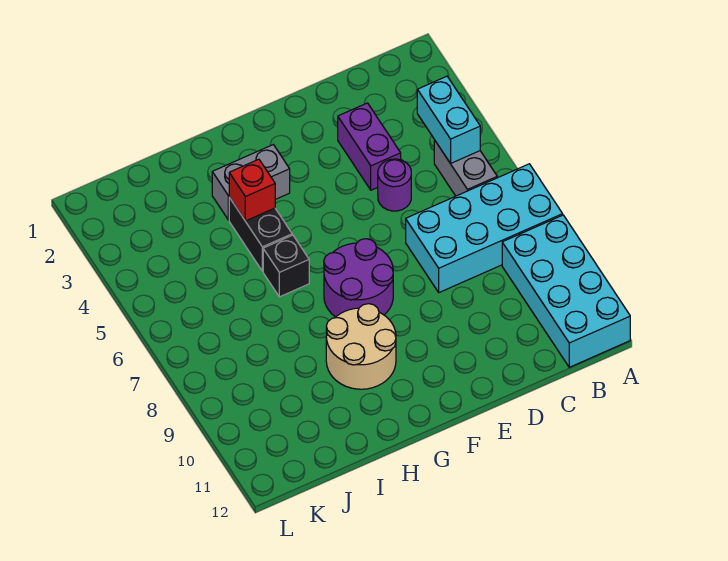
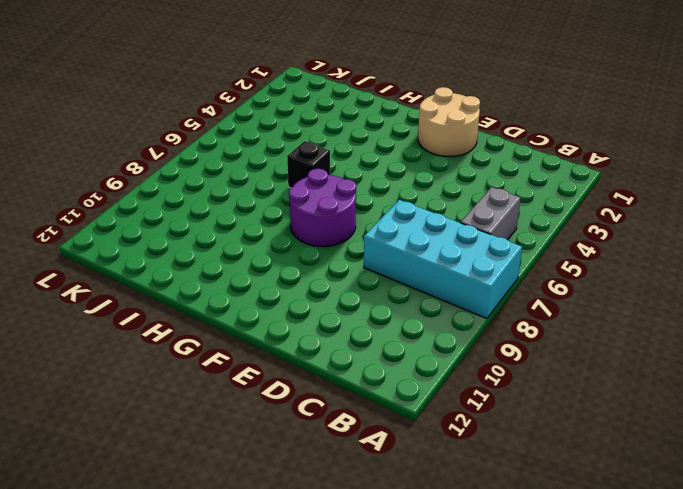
tan 2x2 round brick [418,87,480,156] -> tan 2x2 round brick moved to [326,304,396,389]
none -> cyan 2x4 brick [502,215,630,367]
none -> purple 1x2 brick [338,103,401,190]
none -> purple 1x1 round brick [378,159,411,211]

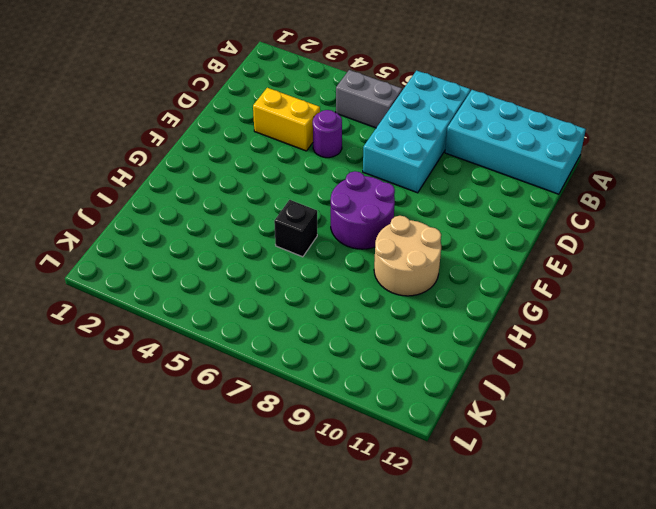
yellow 1x2 brick [253,88,320,151] -> purple 1x2 brick [338,103,401,190]
none -> grey 1x2 brick [212,145,290,220]
none -> black 1x2 brick [229,198,292,271]
none -> cyan 1x2 brick [417,76,480,163]

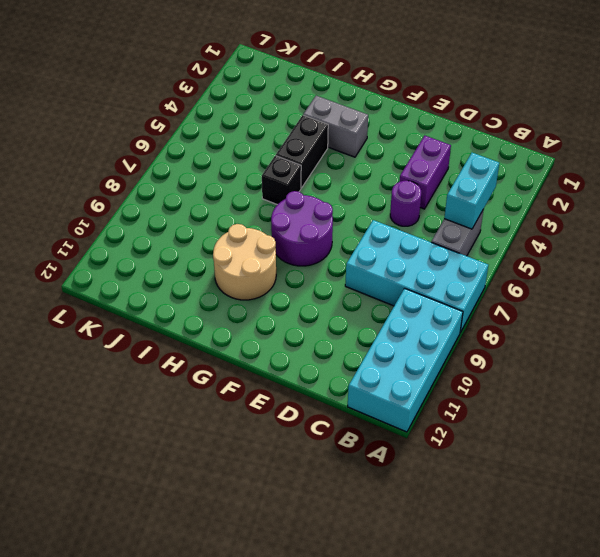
none -> red 1x1 brick [229,159,275,221]

